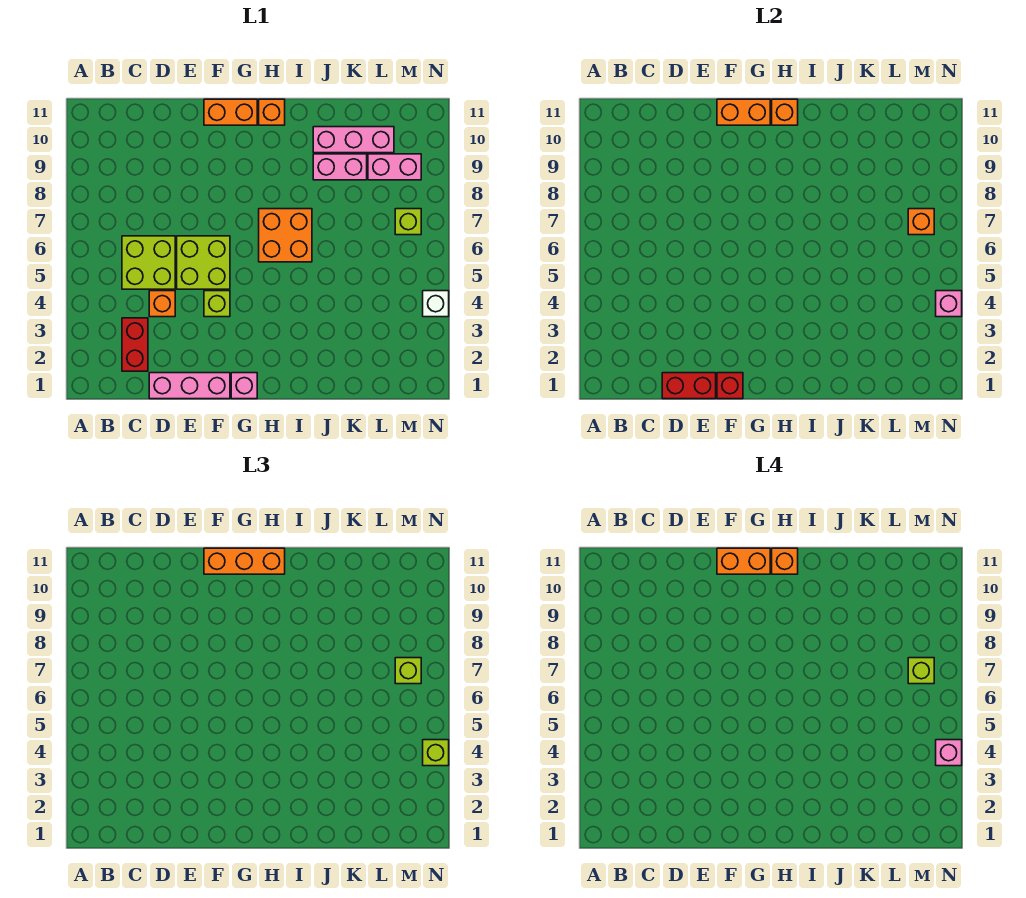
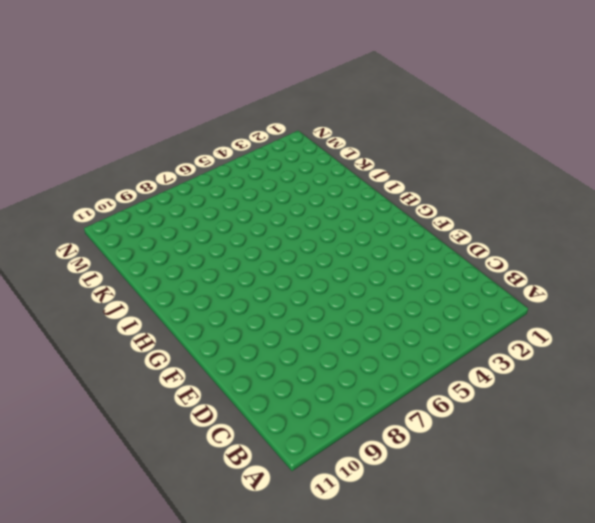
none -> red 1x2 brick [122,318,148,371]
none -> lime 2x2 brick [122,236,175,289]
none -> pink 1x3 brick [149,373,230,399]

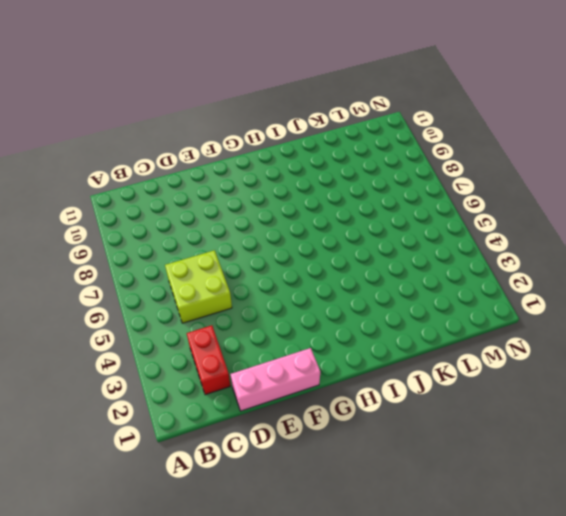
none -> orange 1x1 brick [149,291,175,317]
none -> lime 2x2 brick [177,236,230,289]
none -> lime 1x1 brick [204,291,230,317]

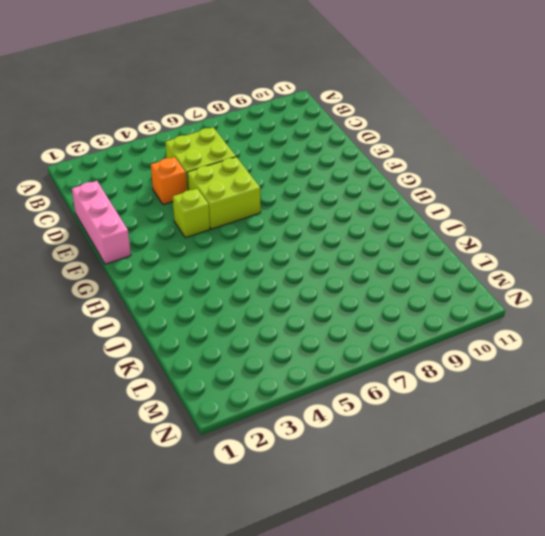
none -> red 1x2 brick [122,318,148,371]
none -> orange 1x2 brick [204,99,257,125]
none -> pink 1x1 brick [231,373,257,399]

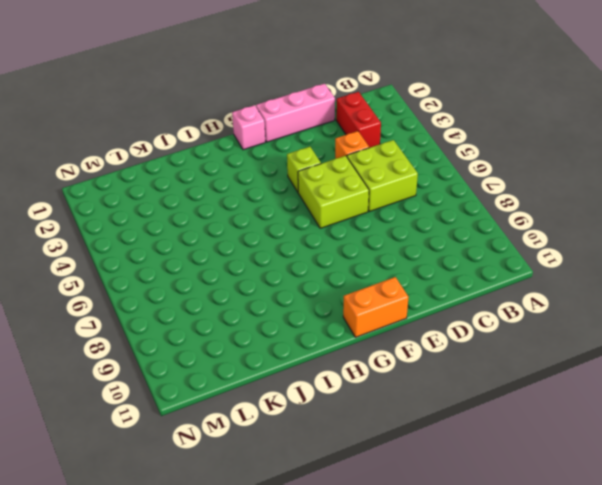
none -> orange 2x2 brick [259,209,312,262]
none -> orange 1x1 brick [259,99,285,125]
none -> pink 1x2 brick [313,154,367,180]

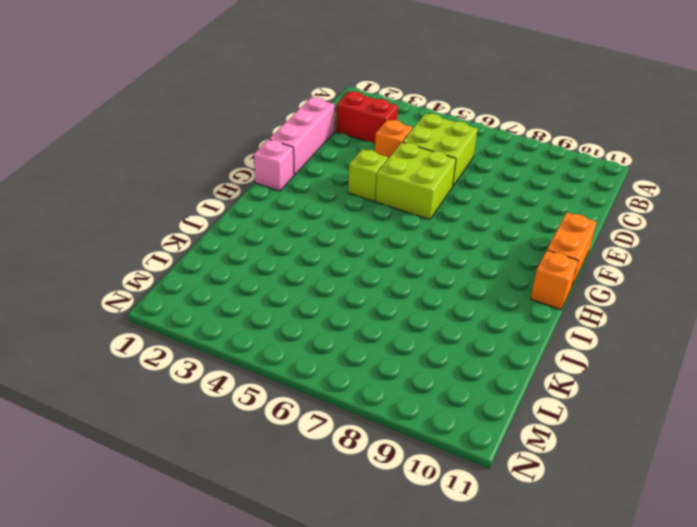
none -> orange 2x2 brick [259,209,312,262]
none -> pink 1x2 brick [313,154,367,180]
none -> pink 1x3 brick [313,127,394,153]

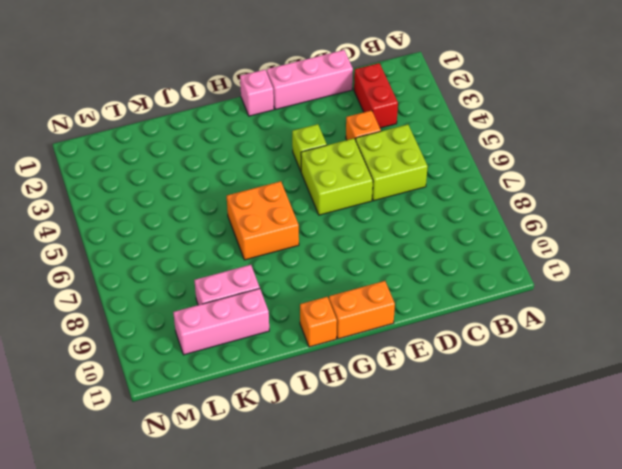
none -> pink 1x2 brick [368,154,421,180]
none -> lime 1x1 brick [395,209,421,235]
none -> white 1x1 brick [423,291,449,317]

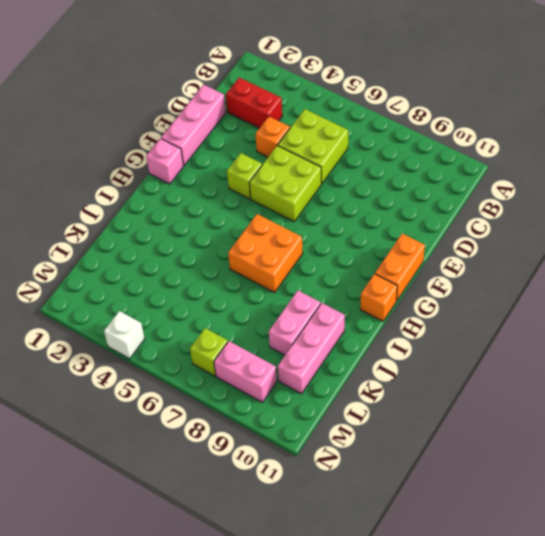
pink 1x2 brick [214,341,277,402] -> pink 1x2 brick turned to [368,154,421,180]
none -> red 1x2 brick [662,373,716,399]
none -> red 1x1 brick [717,373,743,399]
none -> orange 1x2 brick [717,99,770,125]

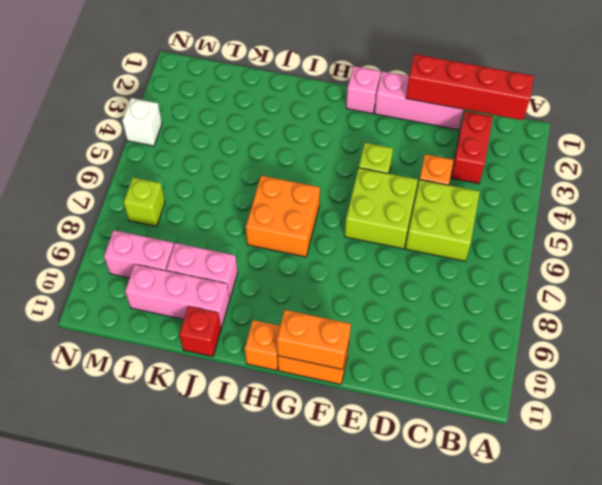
red 1x4 brick [406,54,534,120] -> red 1x2 brick [662,373,716,399]
red 1x1 brick [179,306,221,357] -> red 1x1 brick moved to [717,373,743,399]
none -> orange 1x1 brick [772,99,798,125]
none -> orange 1x1 brick [908,209,934,235]
none -> pink 1x1 brick [936,291,962,317]

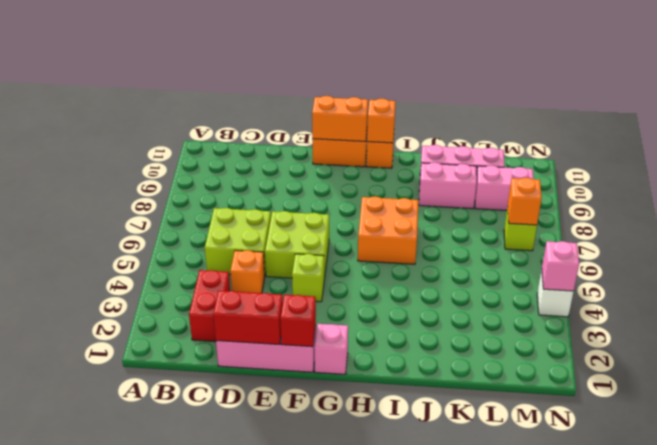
none -> orange 1x3 brick [204,548,285,574]
none -> lime 1x1 brick [395,658,421,684]
none -> lime 1x1 brick [423,740,449,766]

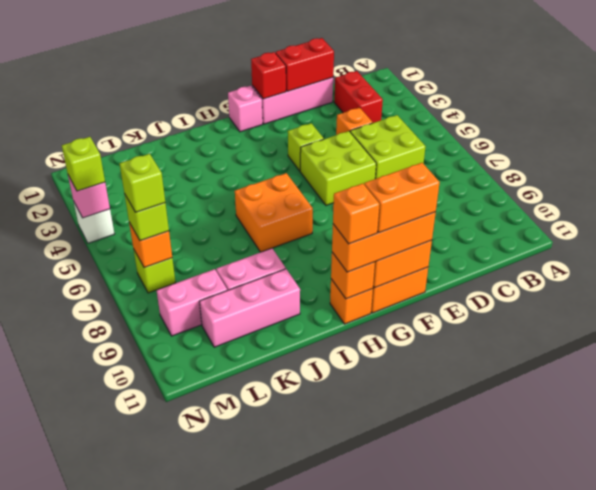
none -> pink 1x1 brick [936,740,962,766]

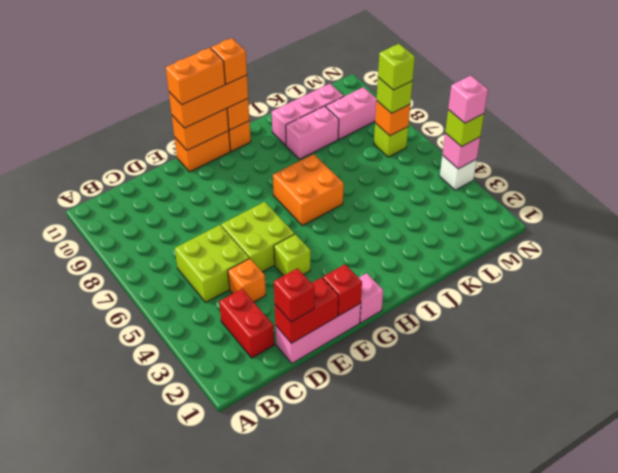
red 1x1 brick [274,268,314,322] -> none

